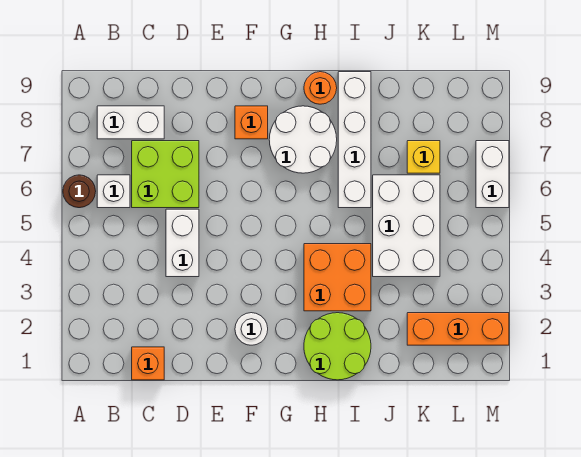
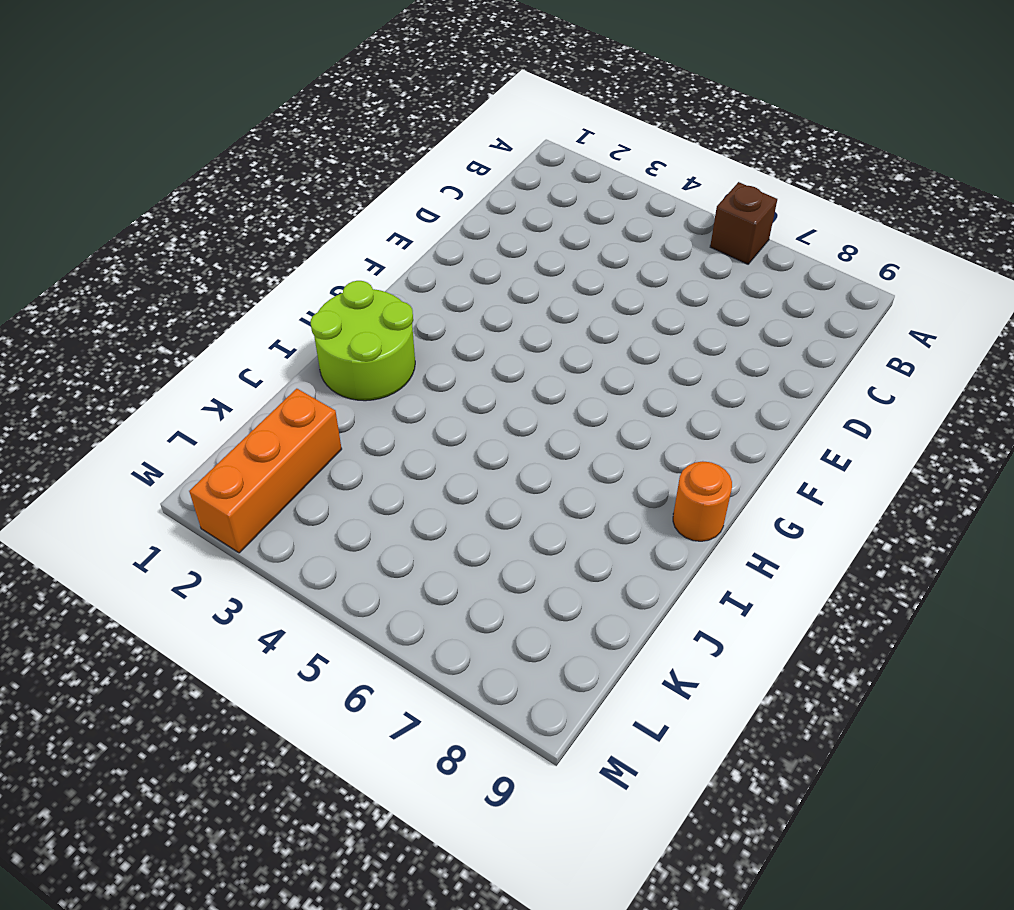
brown 1x1 brick [710,182,777,264] -> brown 1x1 round brick [63,175,96,208]
none -> white 1x1 brick [97,175,130,208]
none -> white 1x2 brick [97,106,164,139]
none -> orange 1x1 brick [132,347,164,380]

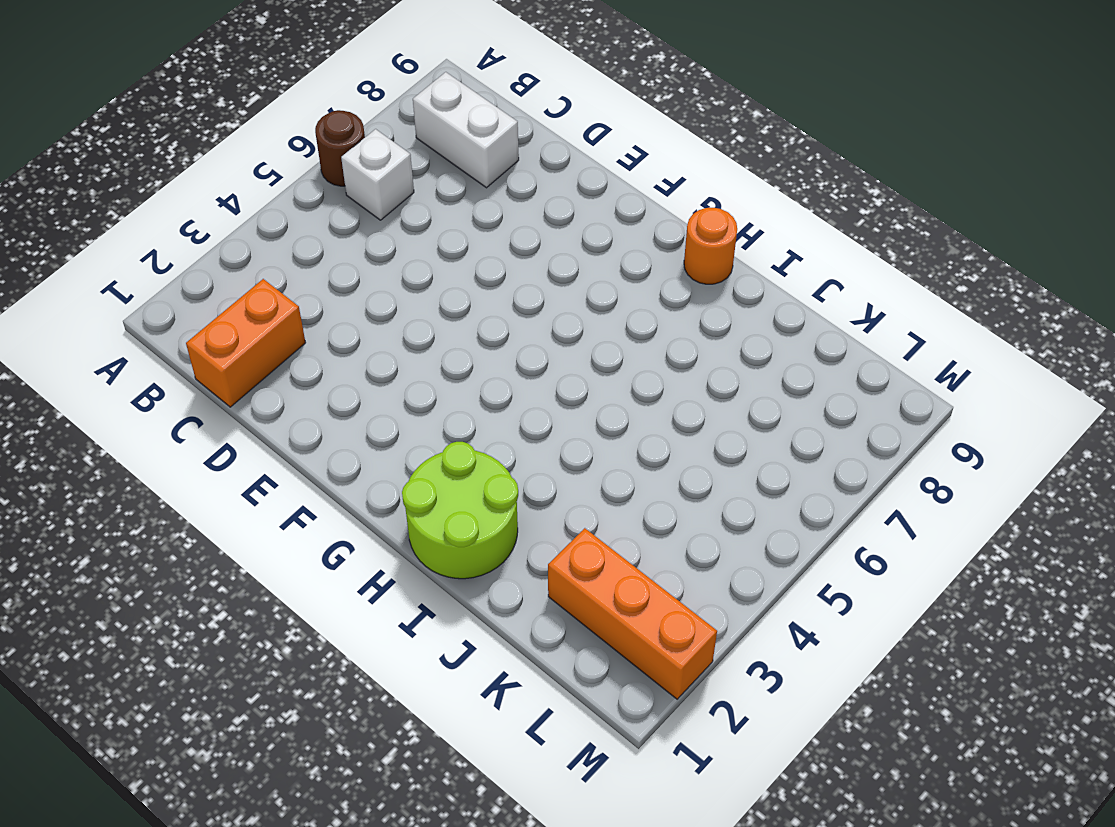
orange 1x2 brick [186,279,306,407] -> orange 1x1 brick [132,347,164,380]
none -> lime 2x2 brick [132,141,199,208]
none -> white 1x2 brick [166,209,199,277]
none -> white 1x1 round brick [235,313,268,345]

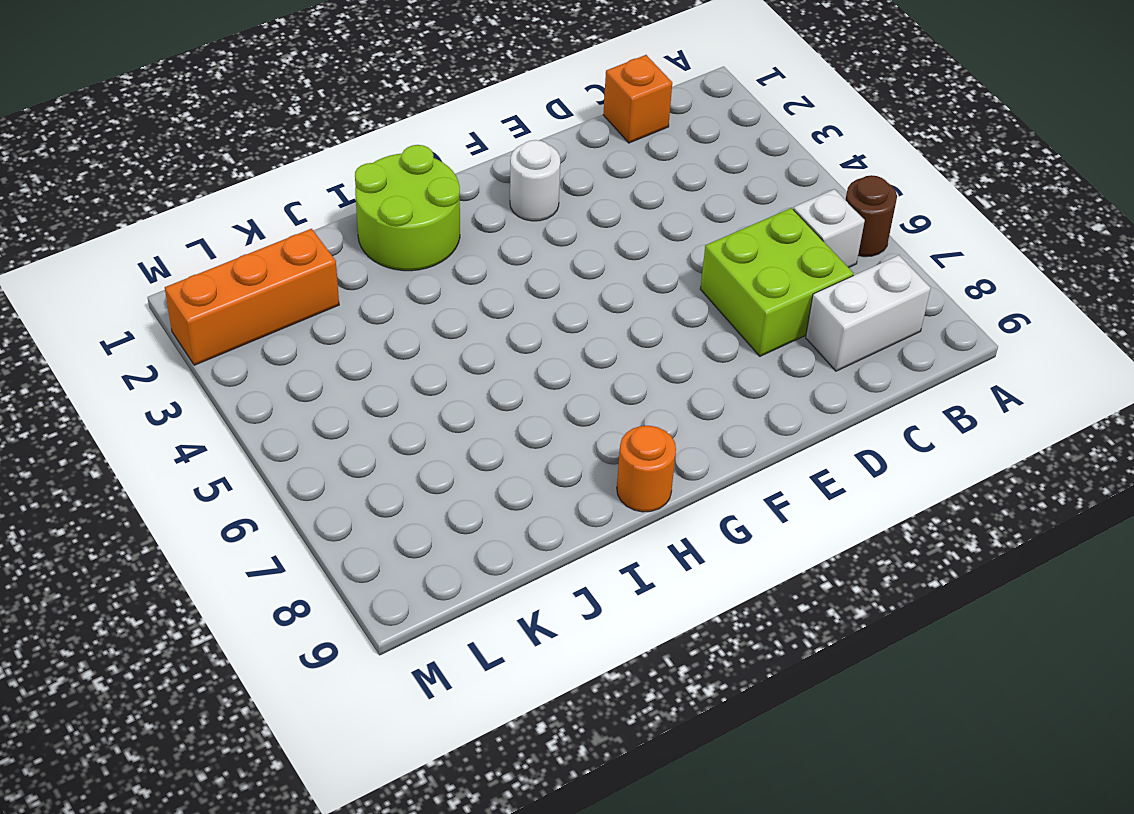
none -> white 1x2 brick [166,209,199,277]
none -> orange 1x1 brick [235,106,268,139]
none -> white 2x2 round brick [269,106,337,173]

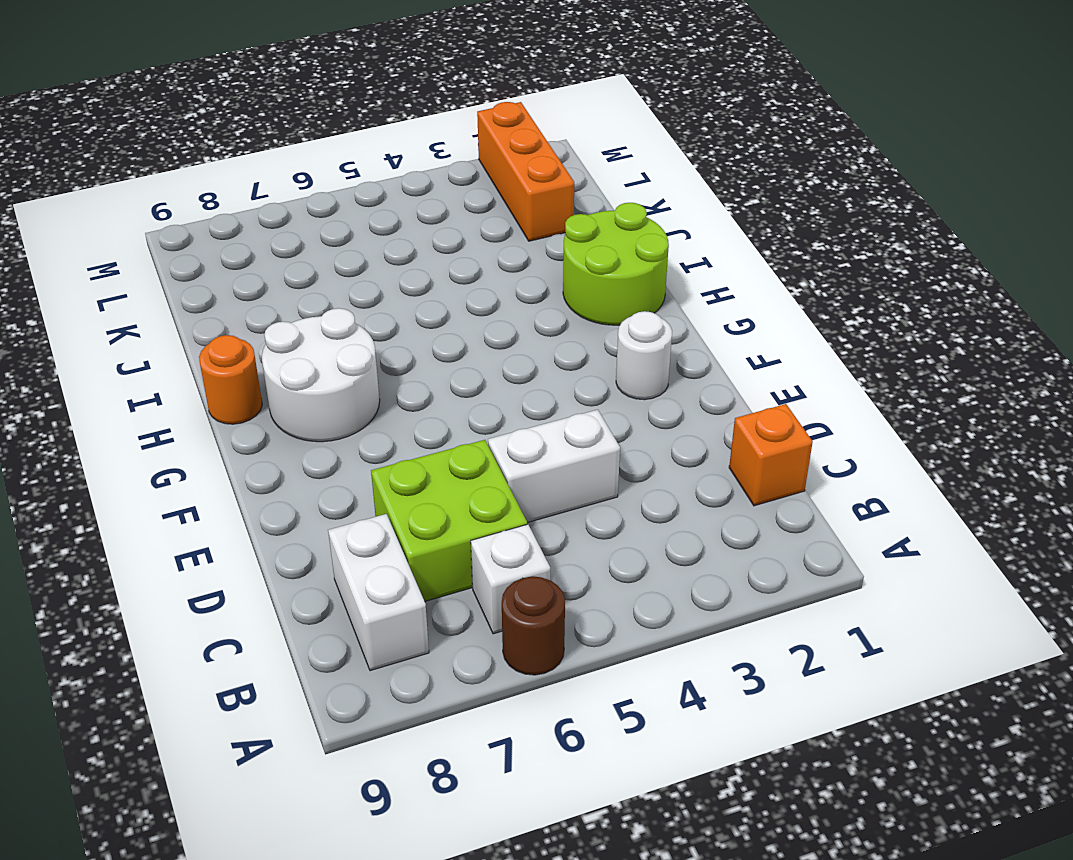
none -> orange 1x1 brick [235,106,268,139]
none -> orange 2x2 brick [304,244,371,311]
none -> white 1x4 brick [338,72,371,208]

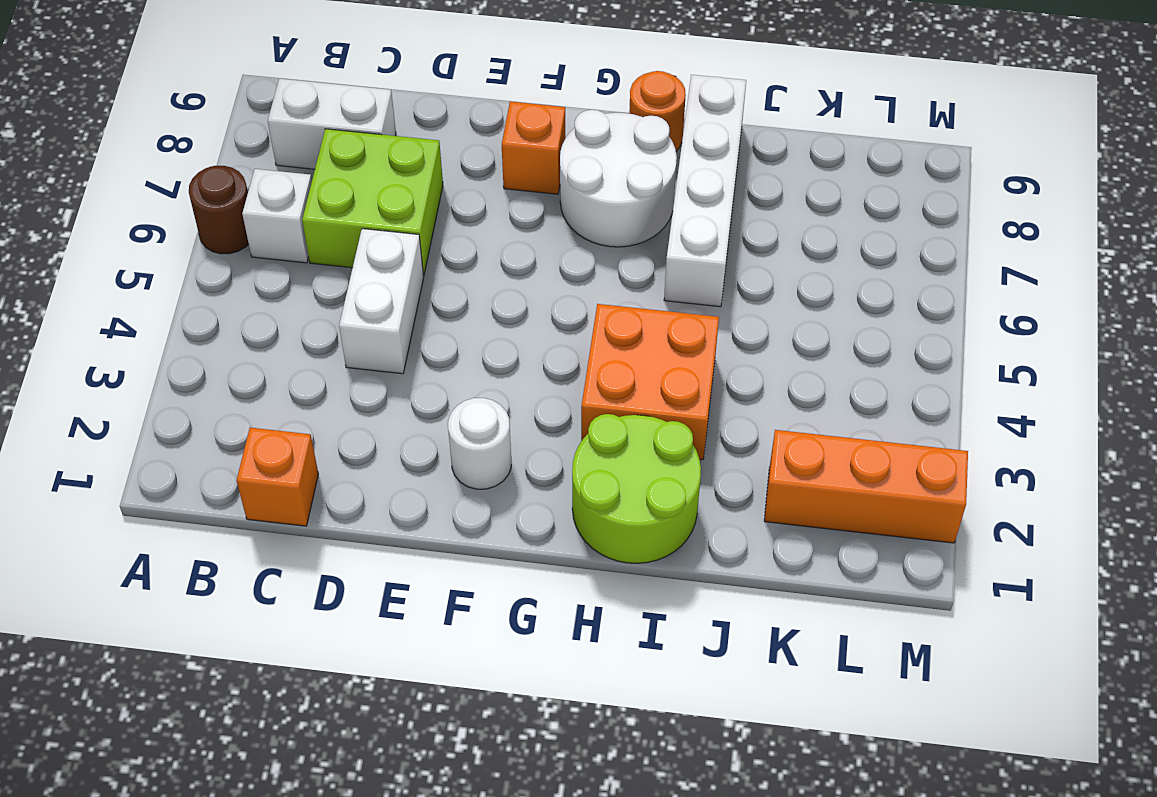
none -> white 2x3 brick [373,175,440,277]
none -> yellow 1x1 brick [407,141,440,173]
none -> white 1x2 brick [476,141,509,208]

